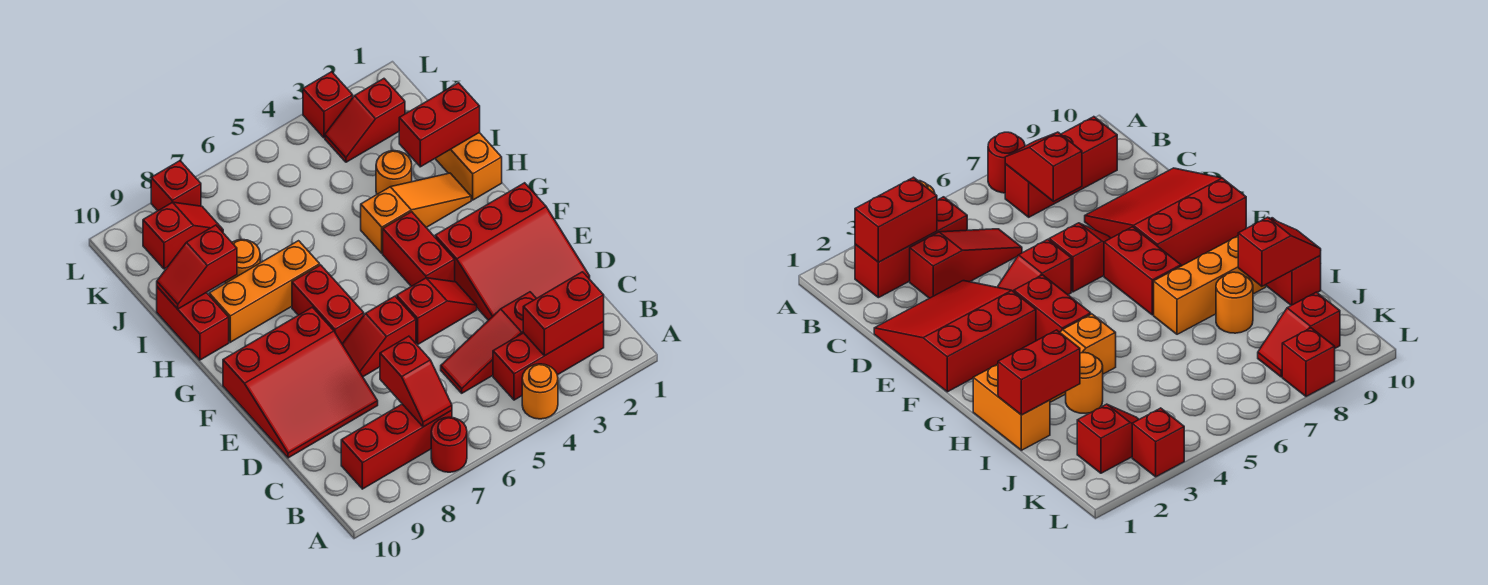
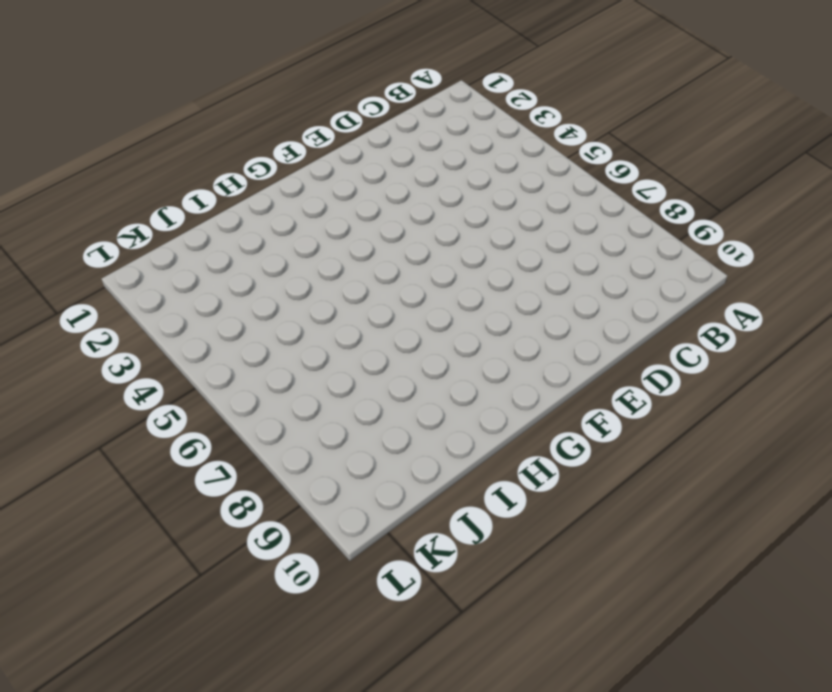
none -> orange 1x1 round brick [522,364,558,419]
none -> red 1x1 round brick [431,417,467,472]
none -> red 1x3 brick [493,322,604,400]

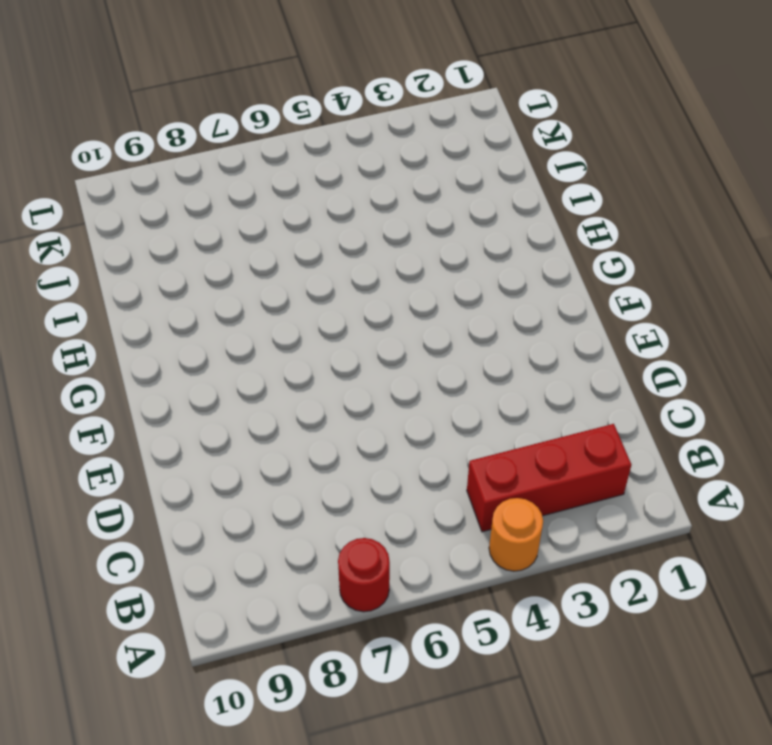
none -> red 1x3 brick [341,404,452,489]
none -> red 1x3 slope [441,292,536,393]
none -> red 3x3 slope [435,183,590,320]

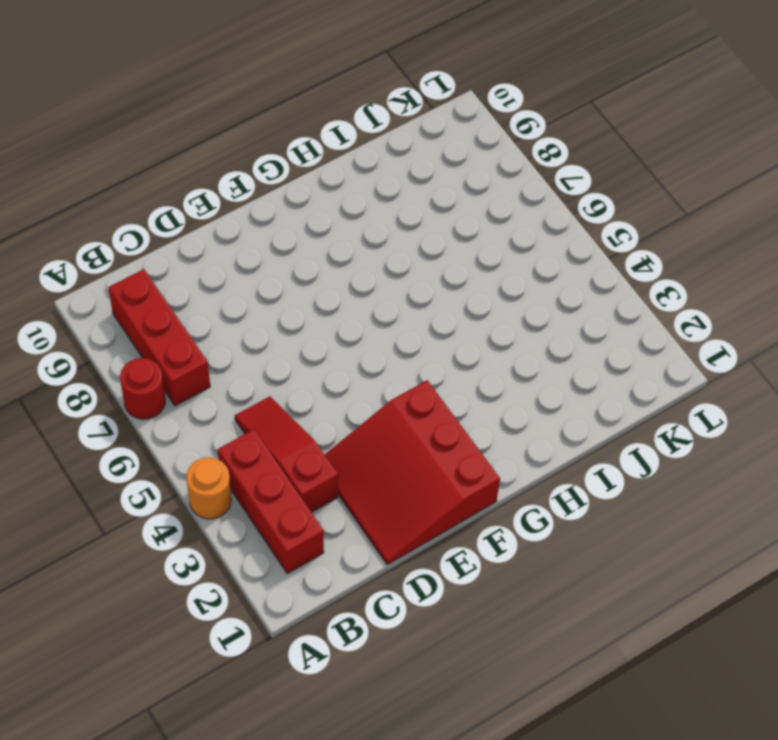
none -> red 3x3 slope [223,307,378,458]
none -> red 1x2 slope [397,278,477,344]
none -> red 1x2 slope [342,296,416,377]

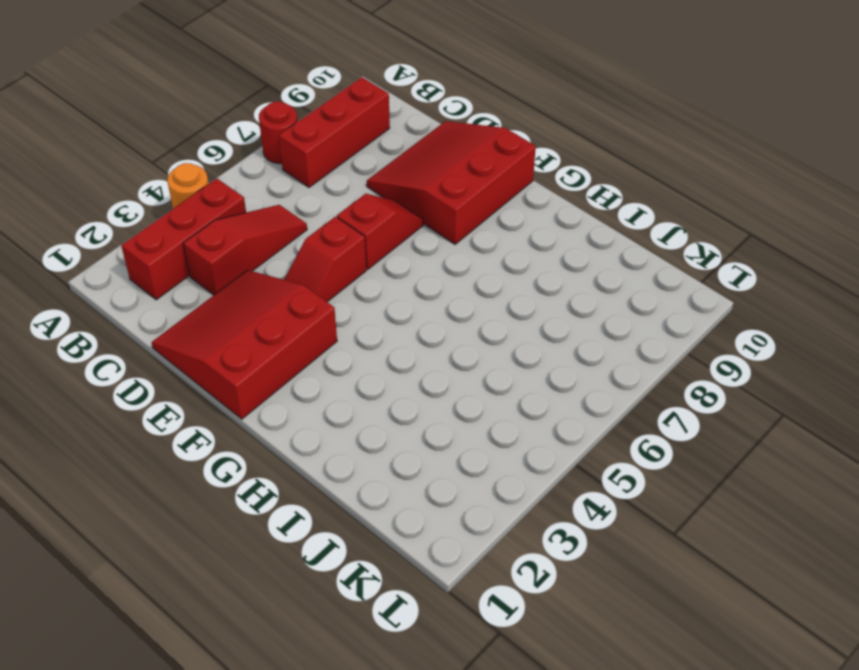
none -> red 1x2 brick [383,212,455,286]
none -> red 1x2 brick [292,265,364,344]
none -> orange 1x2 brick [435,133,502,200]

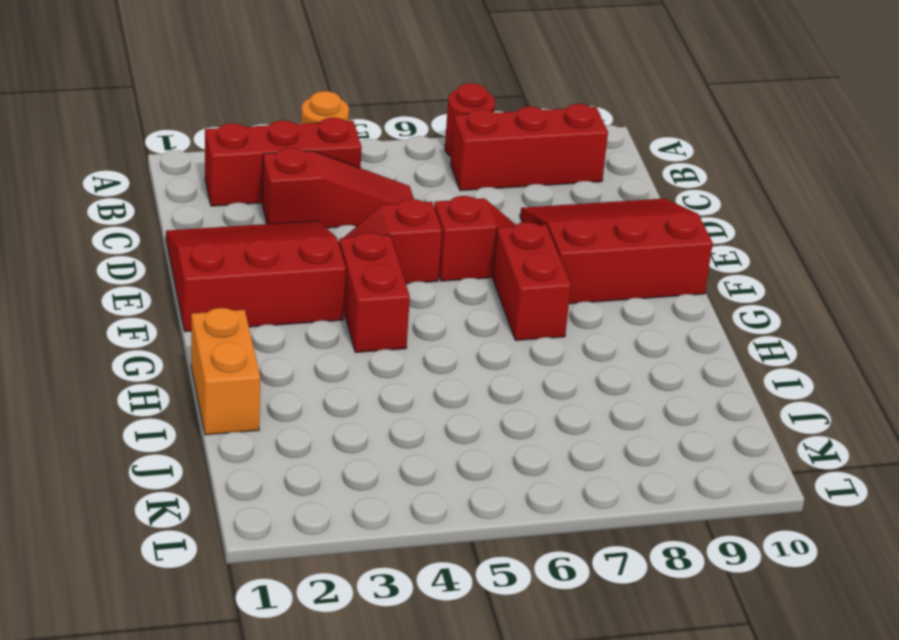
none -> orange 1x3 slope [361,173,471,253]
none -> orange 1x3 brick [209,241,320,342]
none -> red 1x2 brick [157,287,229,360]

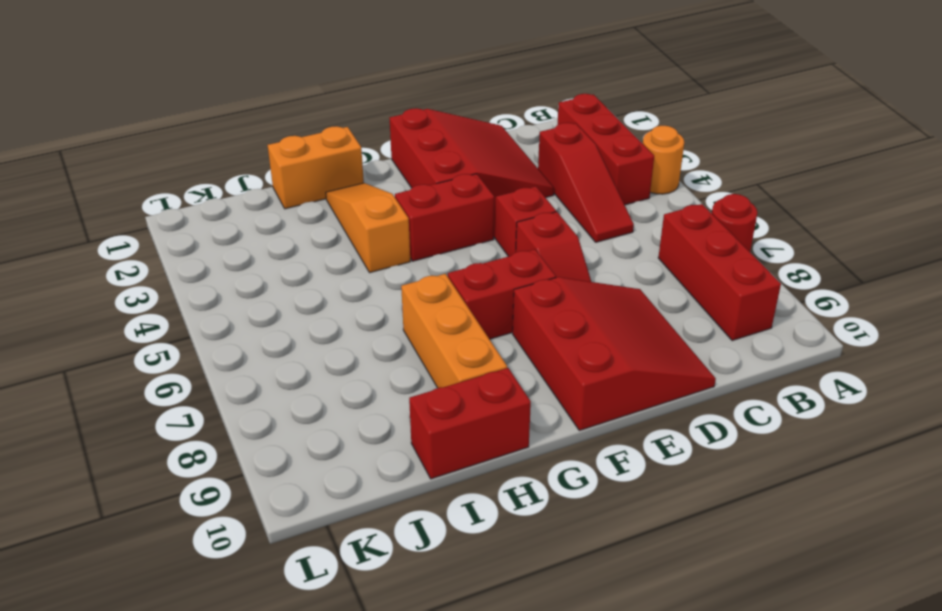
none -> orange 1x1 round brick [376,151,412,194]
none -> orange 1x1 round brick [225,240,260,283]
none -> red 1x2 slope [325,79,405,162]

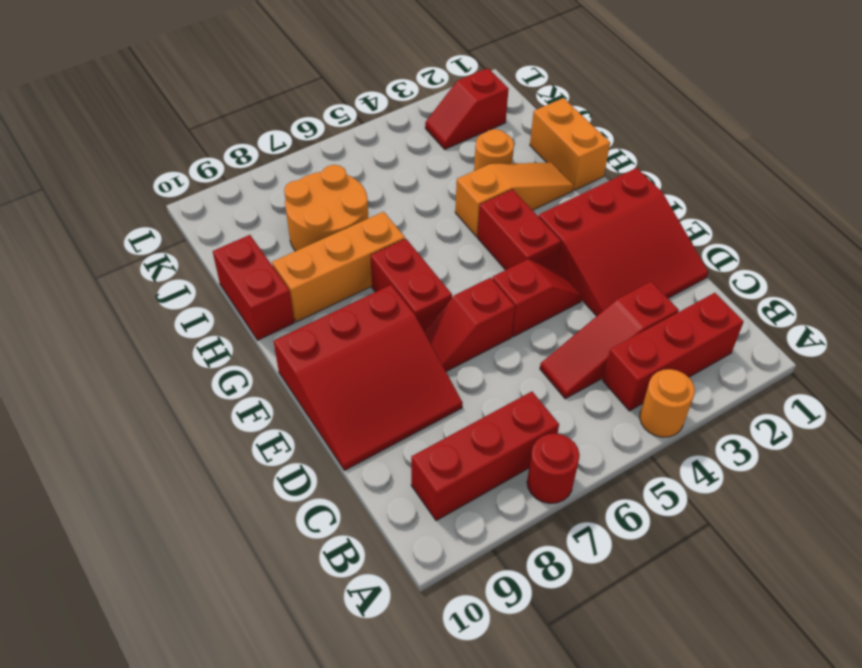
orange 2x2 round brick [284,165,368,251] -> orange 1x1 round brick [225,240,260,283]
none -> red 1x2 slope [143,202,223,269]
none -> red 1x1 brick [303,72,353,138]
none -> red 1x1 brick [151,161,201,211]

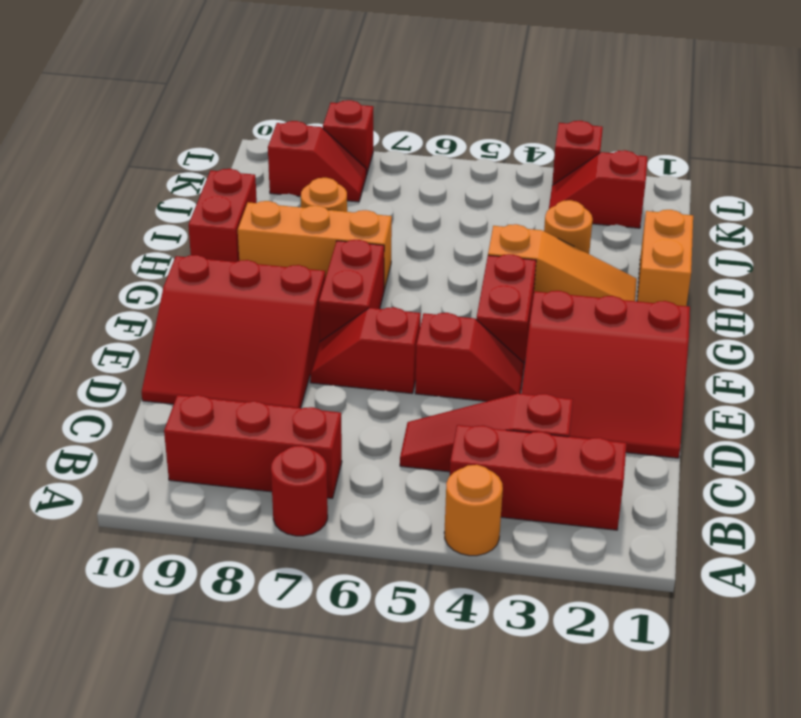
none -> red 1x2 brick [523,272,604,356]
none -> red 1x2 slope [380,336,452,427]
none -> red 1x2 brick [399,83,480,167]

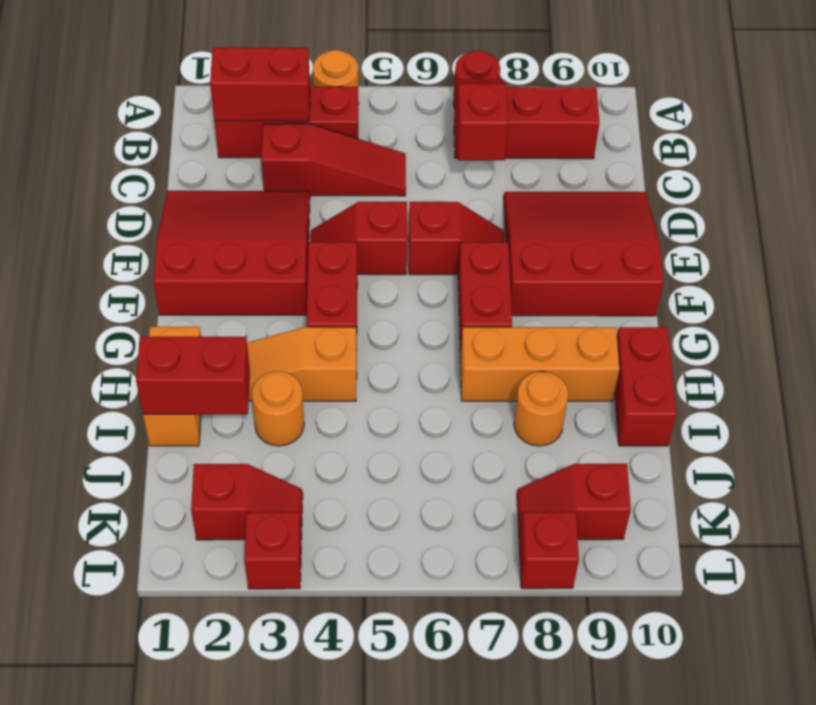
none -> red 1x2 slope [157,225,237,309]

